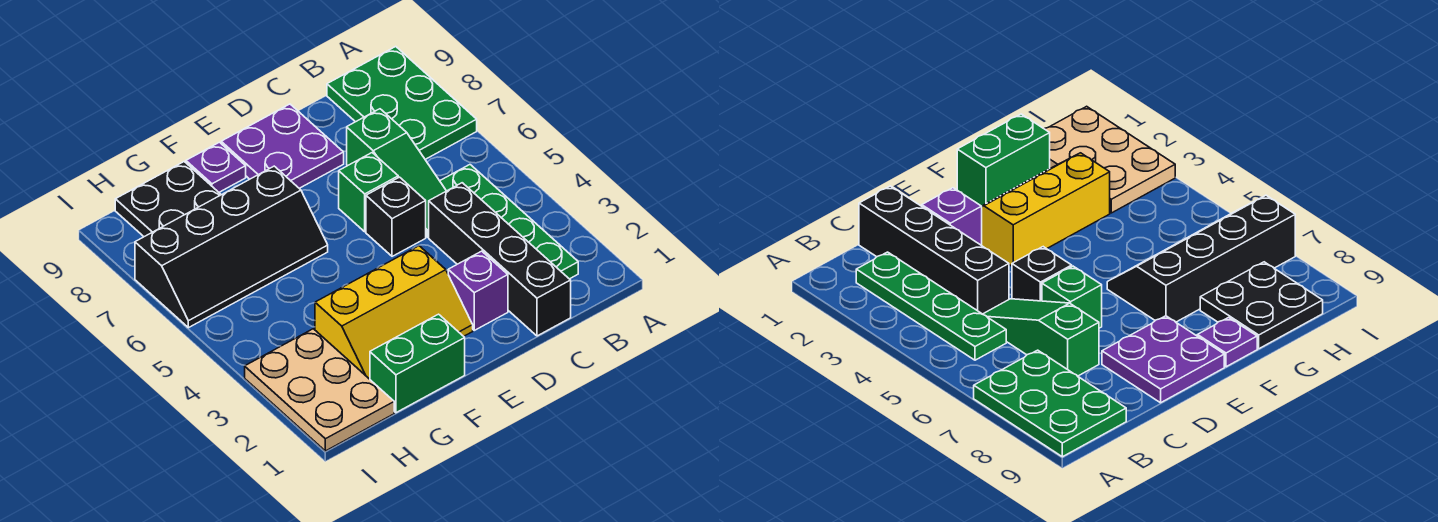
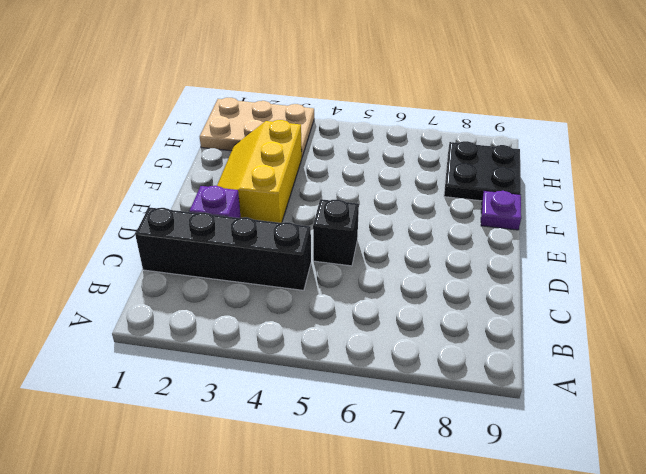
none -> green 2x3 plate [327,47,477,159]
none -> green 1x4 plate [440,165,578,279]
none -> green 1x3 slope [347,109,446,237]

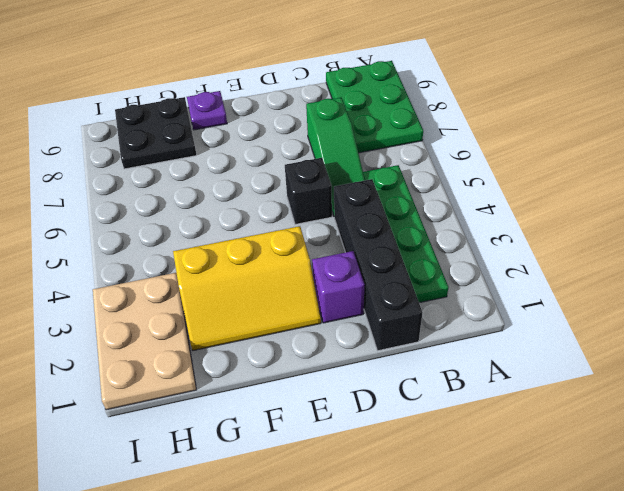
none -> green 1x1 brick [339,153,398,232]
none -> purple 2x2 plate [221,104,344,188]
none -> green 1x2 brick [370,314,465,413]

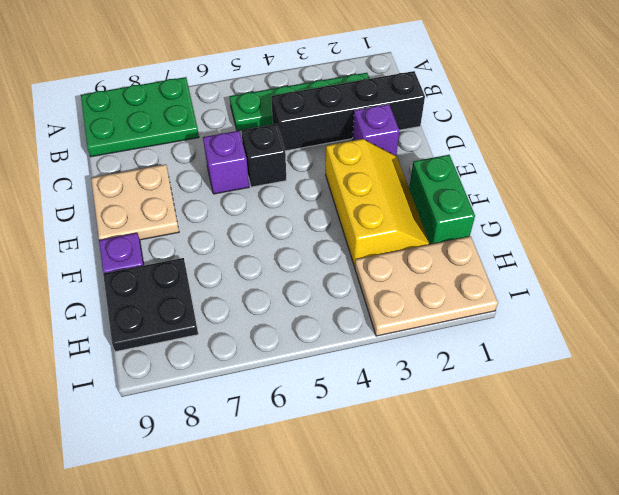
purple 1x1 brick [203,131,249,194] -> green 1x1 brick [339,153,398,232]
tan 2x2 plate [91,164,179,240] -> purple 2x2 plate [221,104,344,188]
none -> green 1x3 slope [347,109,446,237]
none -> black 2x4 slope [135,166,328,328]

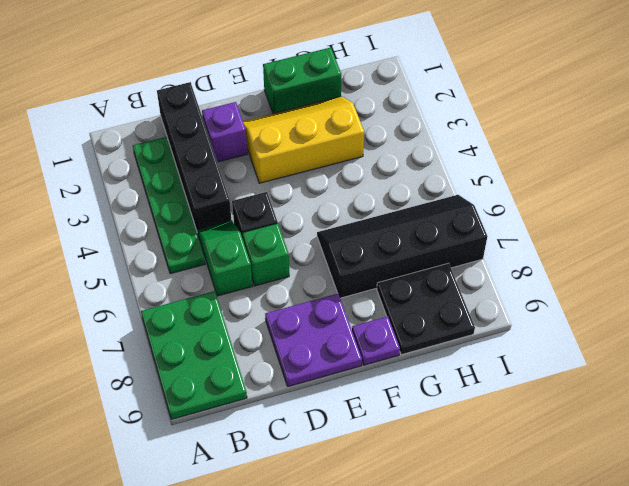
green 1x2 slope [197,221,252,296] -> green 1x3 slope [347,109,446,237]
none -> tan 2x3 plate [245,329,394,451]

